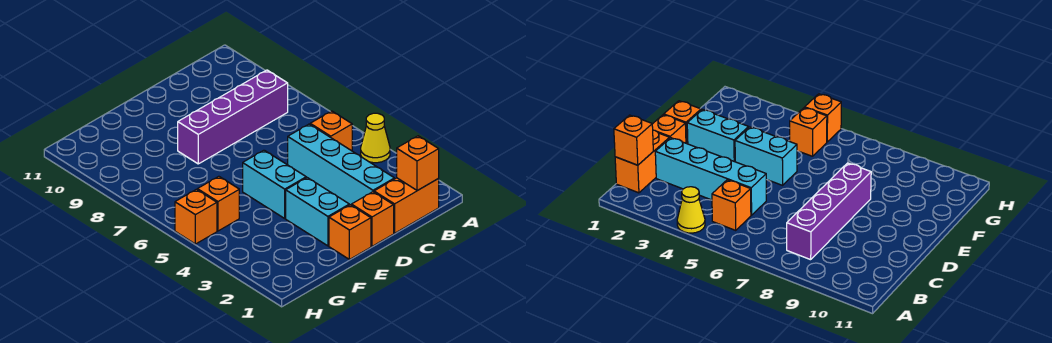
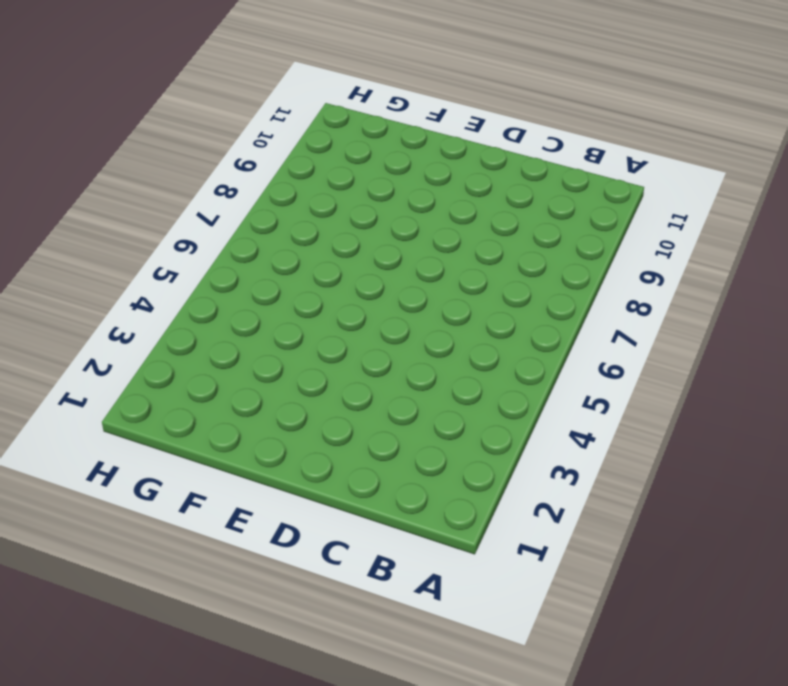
none -> yellow 1x1 cone [361,113,390,163]
none -> orange 1x2 brick [374,178,439,233]
none -> orange 1x1 brick [310,111,352,151]

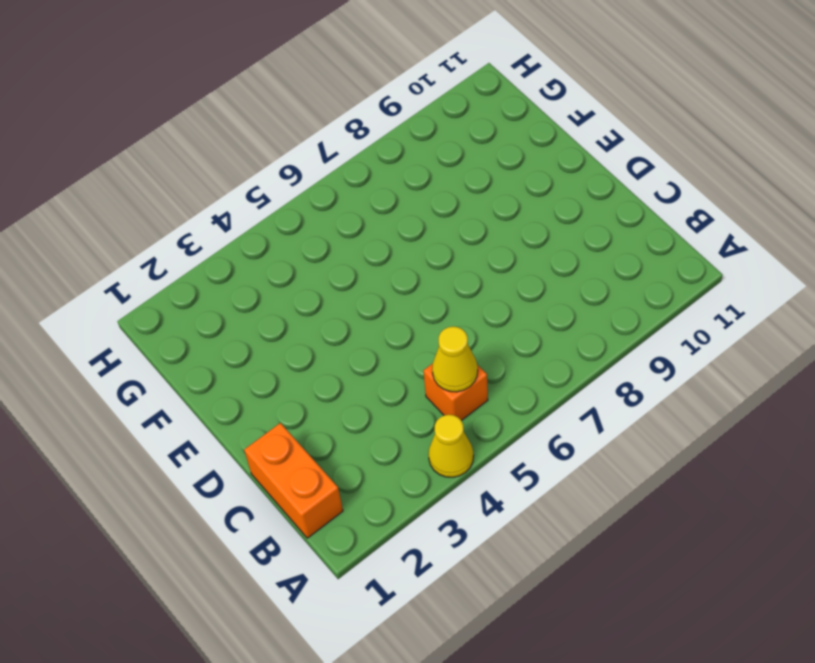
yellow 1x1 cone [432,327,478,392] -> none
none -> purple 1x4 brick [178,70,288,164]
none -> cyan 1x4 brick [288,124,394,205]
none -> orange 1x1 brick [351,192,394,246]

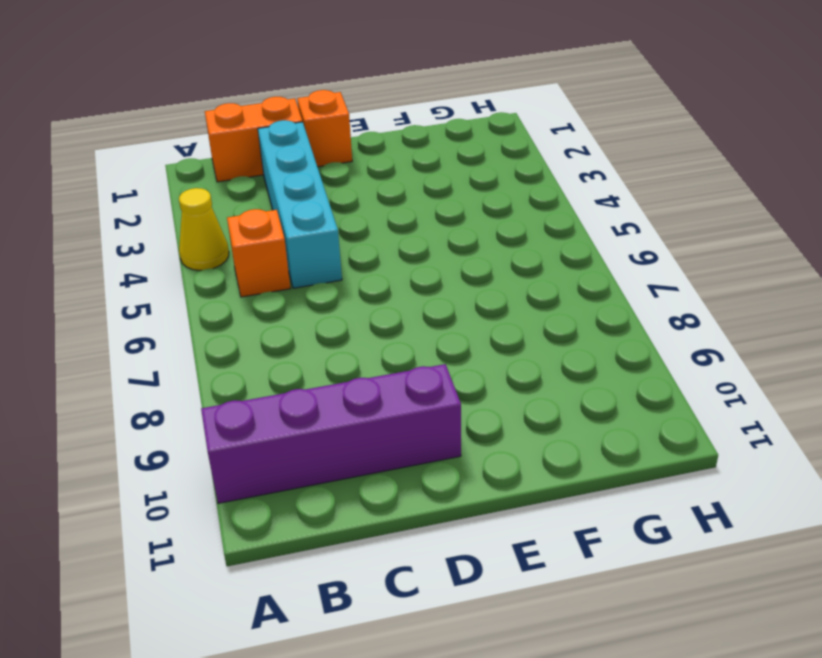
purple 1x4 brick [201,364,461,503] -> purple 1x4 brick moved to [178,70,288,164]
none -> orange 1x1 brick [329,205,371,259]
none -> cyan 1x2 brick [286,178,349,246]
none -> cyan 1x2 brick [243,150,306,218]

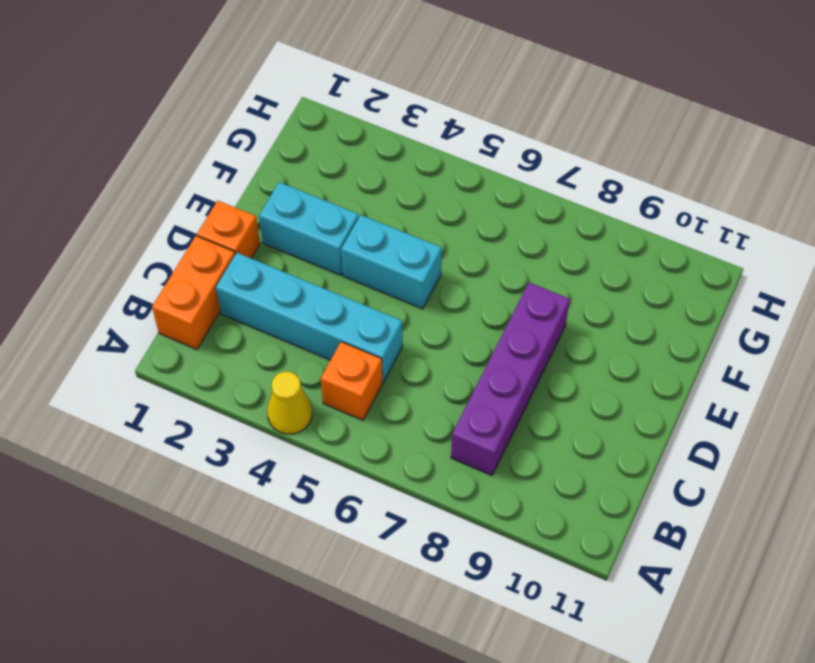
none -> orange 1x1 brick [329,205,371,259]
none -> orange 1x1 brick [197,176,239,231]
none -> orange 1x1 brick [175,189,217,244]

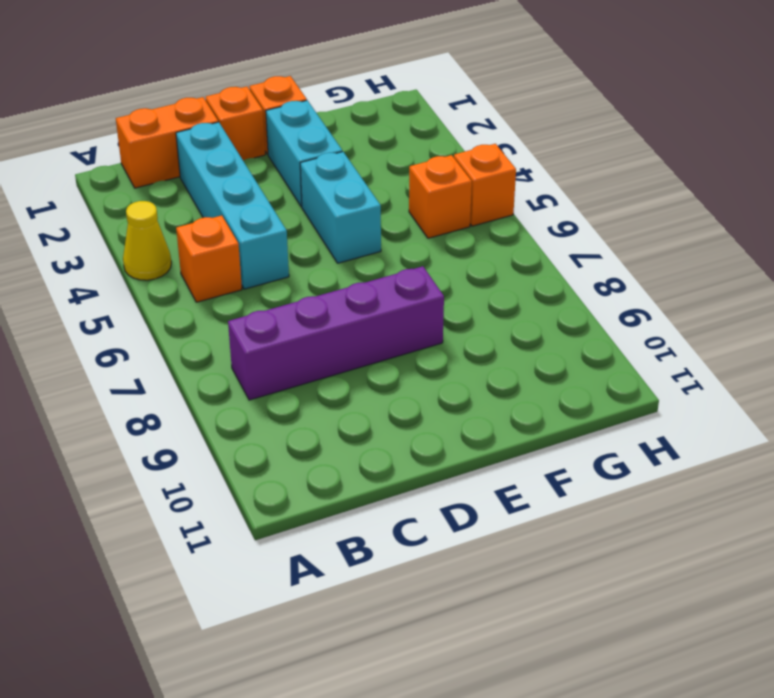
none -> orange 1x1 brick [397,136,439,191]

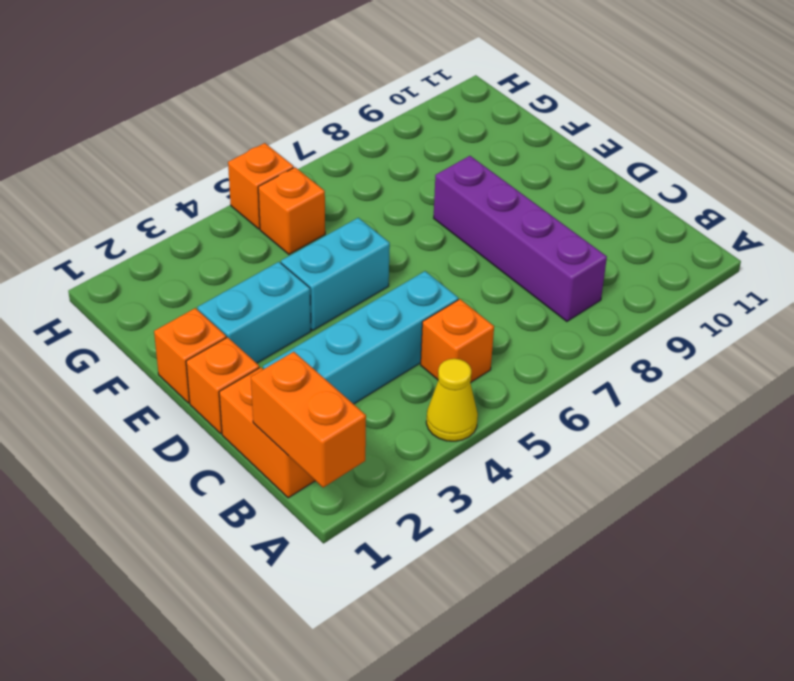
orange 1x2 brick [251,352,366,488] -> orange 1x1 brick [397,136,439,191]

